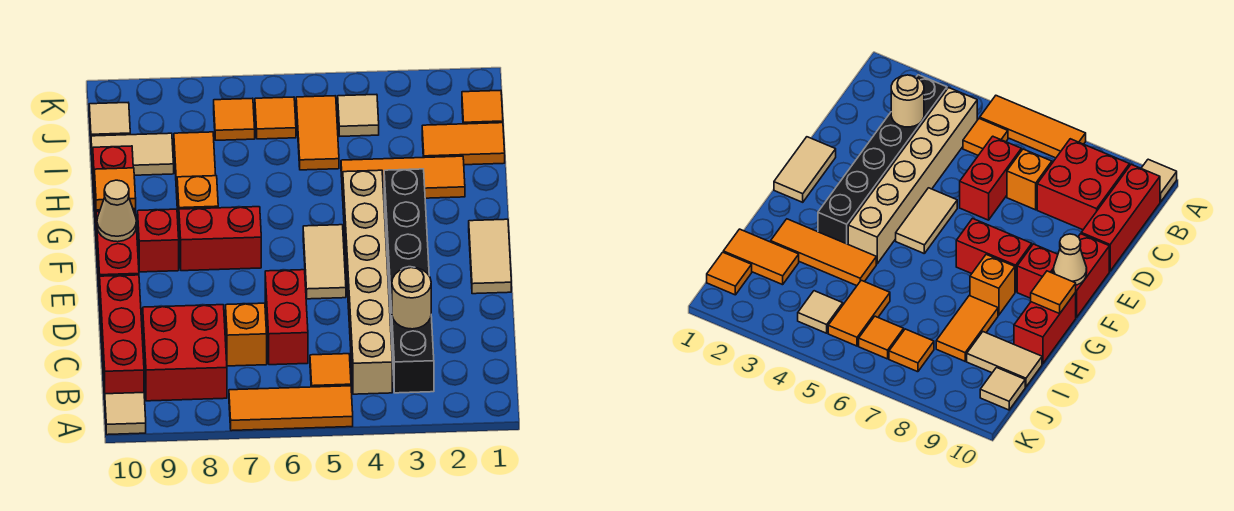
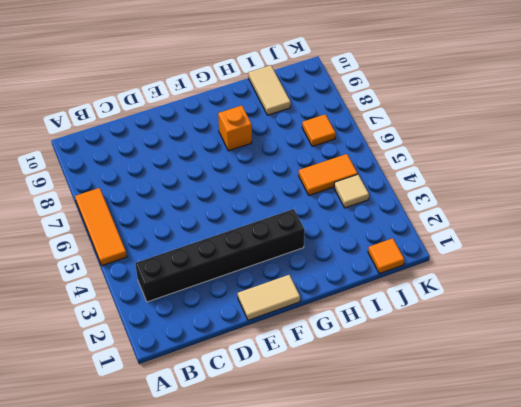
none -> tan 1x1 tile [105,393,146,435]
none -> tan 1x6 brick [343,170,392,394]
none -> orange 1x1 tile [310,354,351,387]

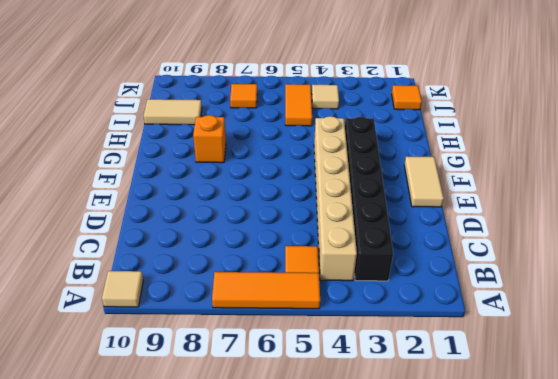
none -> red 2x2 brick [143,305,227,401]
none -> red 1x3 brick [100,275,144,398]
none -> red 1x2 brick [265,270,308,365]

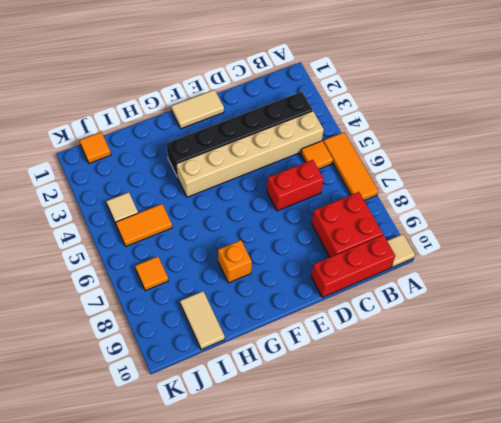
none -> orange 1x1 brick [226,303,267,366]
none -> tan 1x2 tile [303,225,346,299]
none -> red 1x2 brick [96,211,139,304]

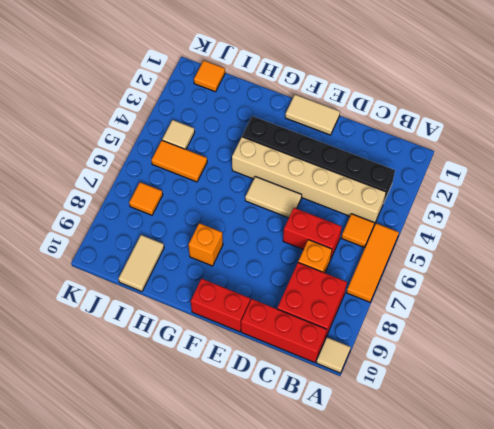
none -> red 1x2 brick [179,207,261,271]
none -> red 1x1 brick [138,209,179,272]
none -> red 1x2 brick [93,146,136,229]

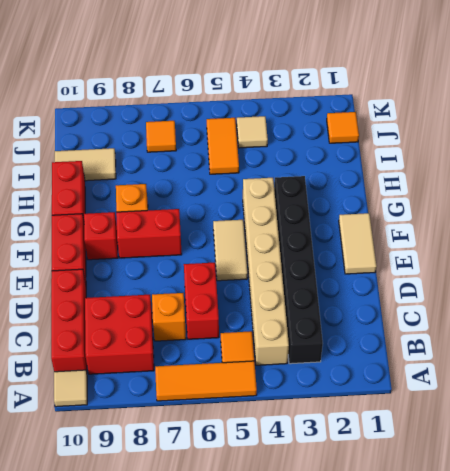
none -> orange 1x3 tile [341,156,465,198]
none -> orange 1x2 tile [174,132,216,193]
none -> orange 1x2 tile [422,123,505,165]

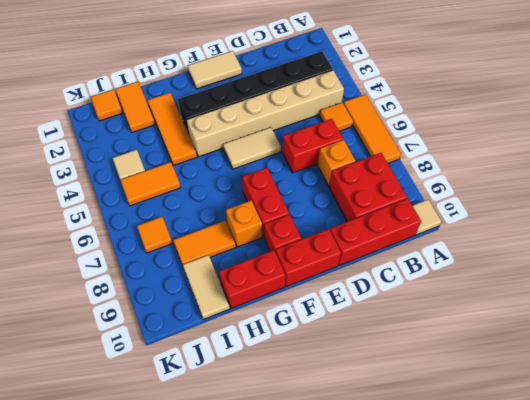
none -> orange 1x1 tile [255,97,296,139]
none -> tan 1x1 tile [89,103,130,136]
none -> tan 1x1 round brick [392,267,431,329]

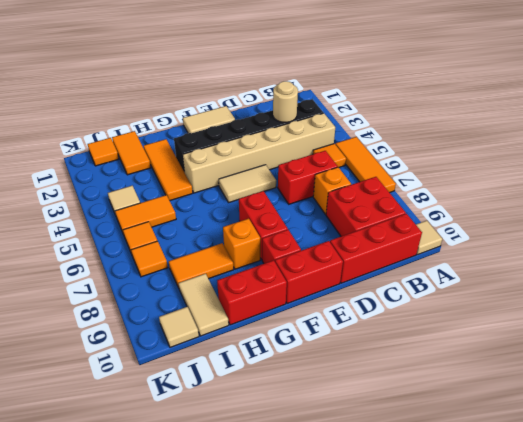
none -> tan 1x1 cone [97,180,136,242]
none -> orange 1x1 tile [95,168,136,210]

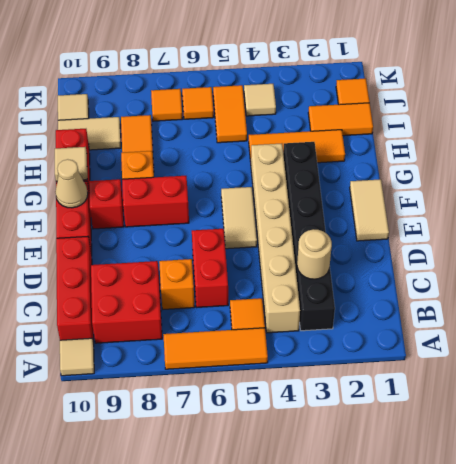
tan 1x1 tile [55,147,87,181] -> orange 1x1 tile [95,168,136,210]

